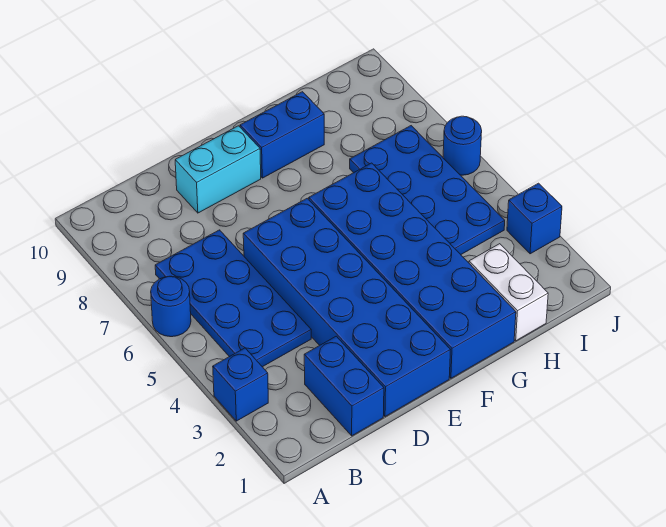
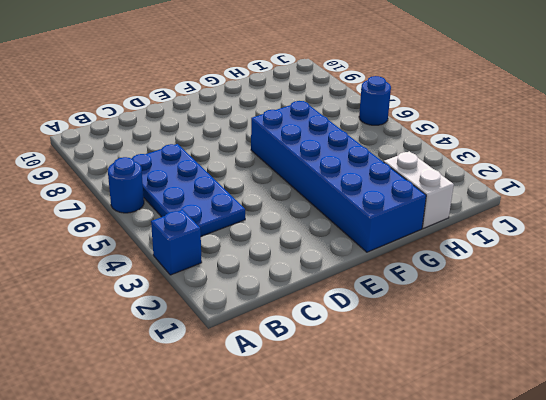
none -> blue 1x2 brick [304,336,384,436]
none -> blue 2x6 brick [243,198,450,417]
none -> cyan 1x2 brick [175,126,261,213]

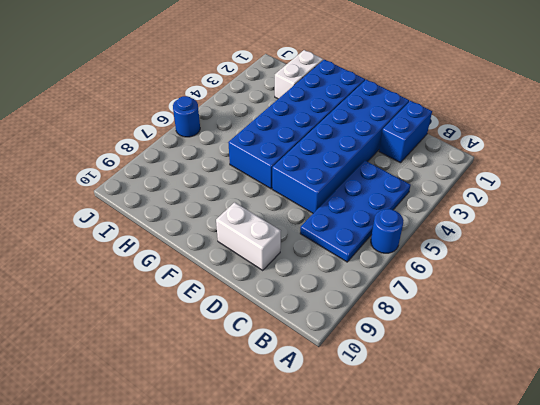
white 1x2 brick [216,202,281,270] -> cyan 1x2 brick [175,126,261,213]
none -> blue 1x1 brick [213,348,268,421]
none -> blue 1x2 brick [240,92,324,178]
none -> blue 2x4 plate [350,126,505,254]

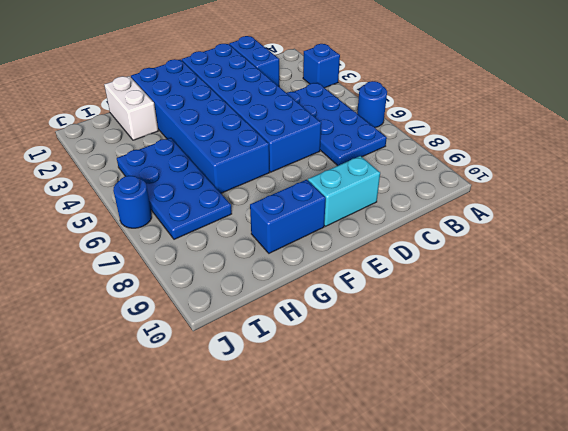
none -> blue 1x1 brick [507,183,562,254]

